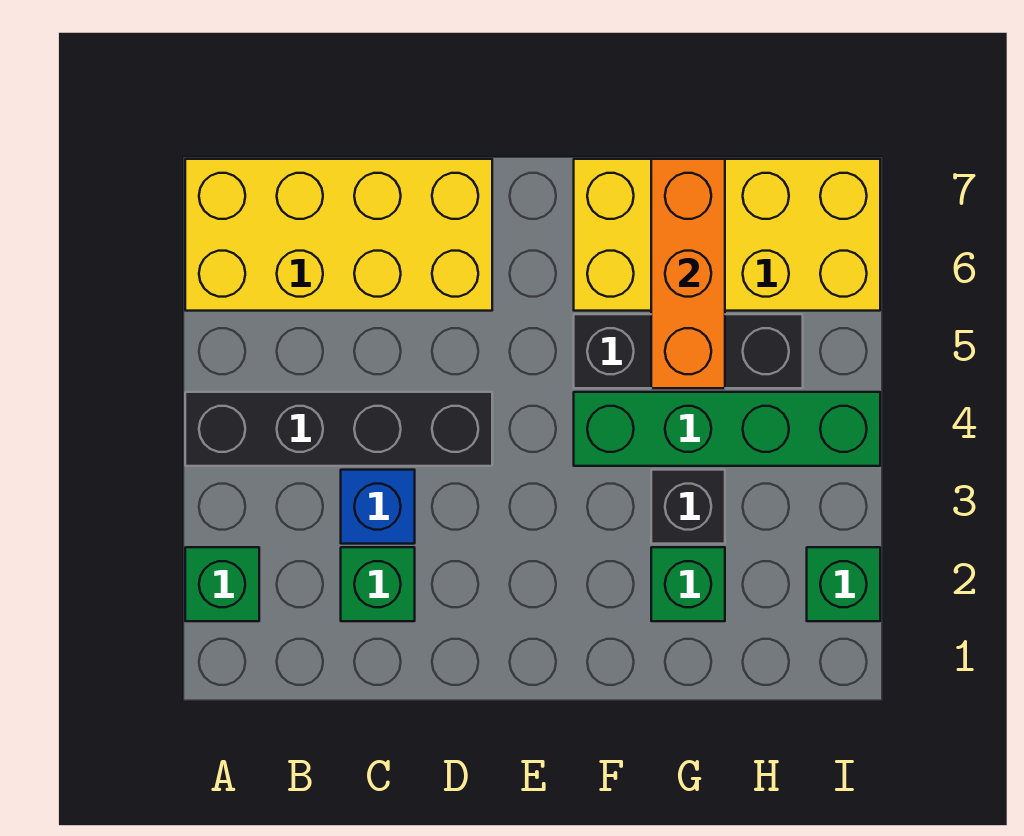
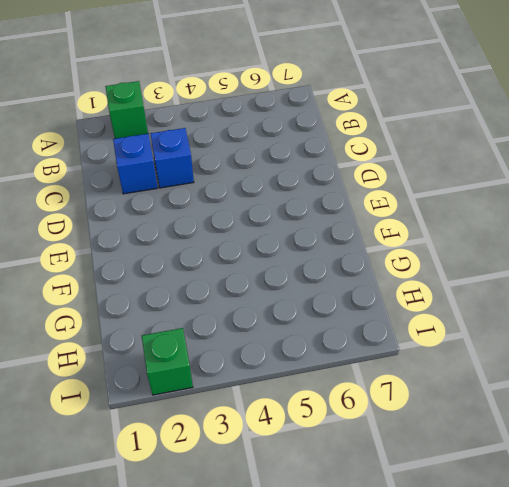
blue 1x1 brick [113,134,158,194] -> green 1x1 brick [341,547,415,621]
none -> black 1x4 brick [185,392,492,466]
none -> yellow 2x4 brick [185,159,492,311]
none -> green 1x4 brick [574,392,880,466]

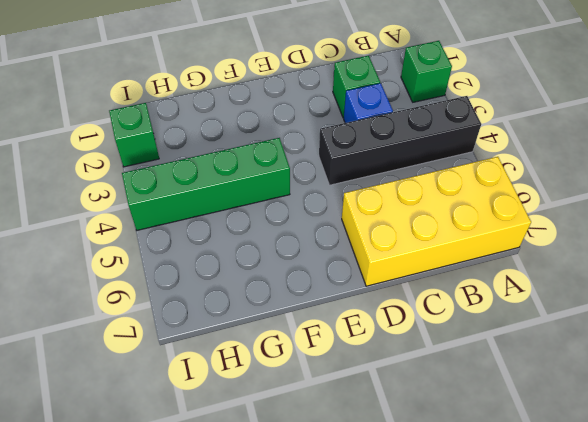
none -> black 1x3 brick [574,314,803,388]
none -> yellow 2x4 brick [574,159,880,311]
none -> green 1x1 brick [651,547,725,621]

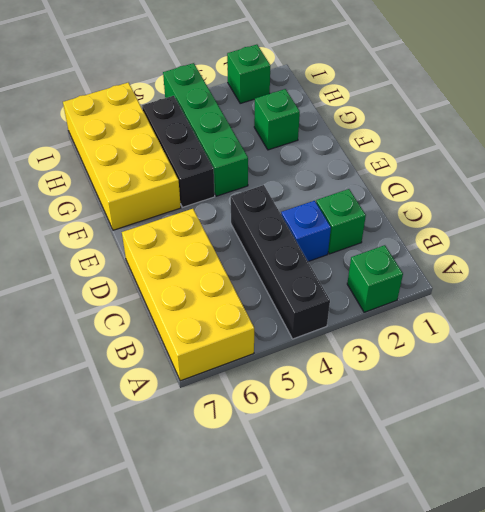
none -> black 1x1 brick [651,470,725,544]
none -> orange 1x3 brick [651,159,725,388]

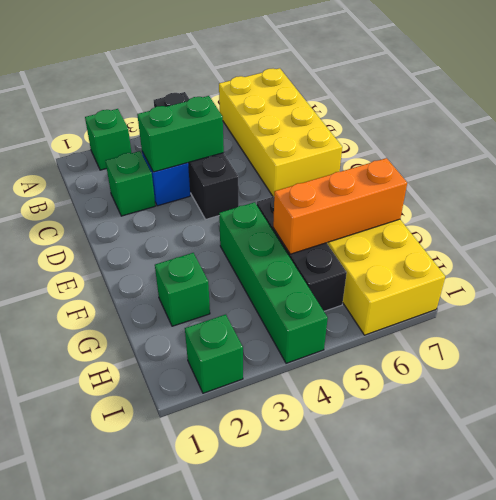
green 1x2 brick [137,96,224,172] -> none
none -> black 1x1 brick [651,470,725,544]

